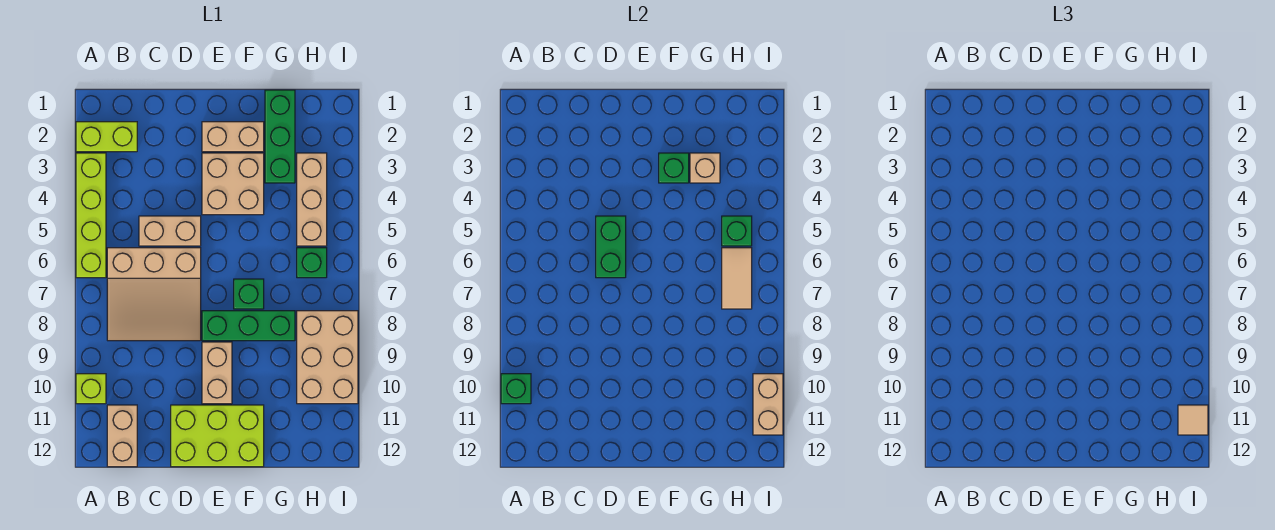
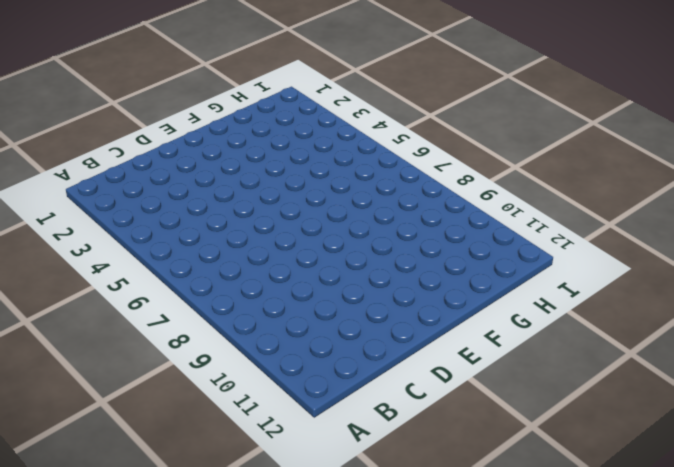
none -> lime 1x2 brick [76,122,137,152]
none -> lime 1x4 brick [76,153,106,278]
none -> lime 1x1 brick [76,374,106,404]

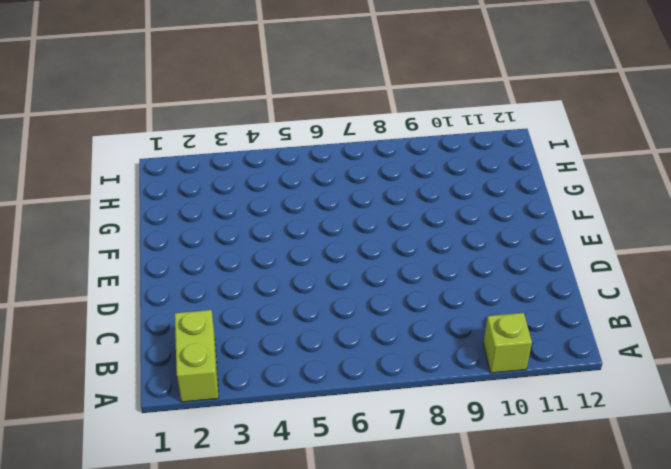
none -> lime 1x4 brick [76,153,106,278]
none -> tan 3x3 slope [107,248,201,341]
none -> tan 1x2 brick [107,405,137,467]

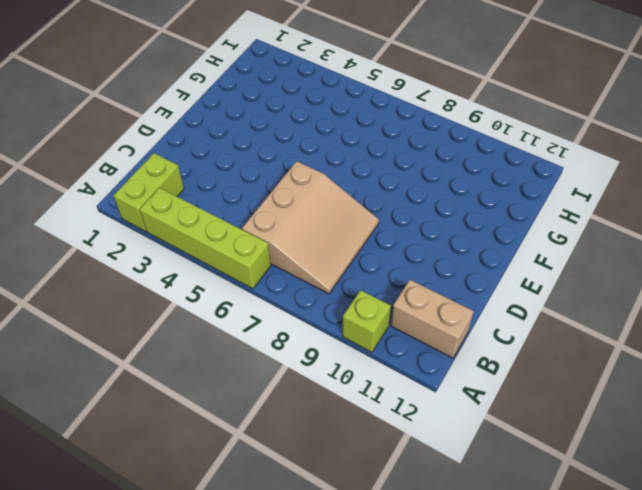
none -> tan 1x2 brick [139,216,201,246]
none -> lime 2x3 brick [171,405,264,467]
none -> tan 1x2 brick [202,122,264,152]

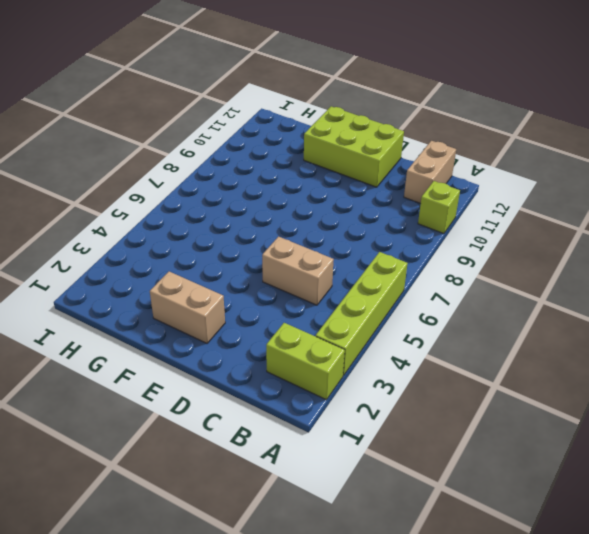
none -> tan 3x3 slope [107,248,201,341]
none -> tan 2x2 brick [202,153,264,215]
none -> green 1x3 brick [202,311,295,341]

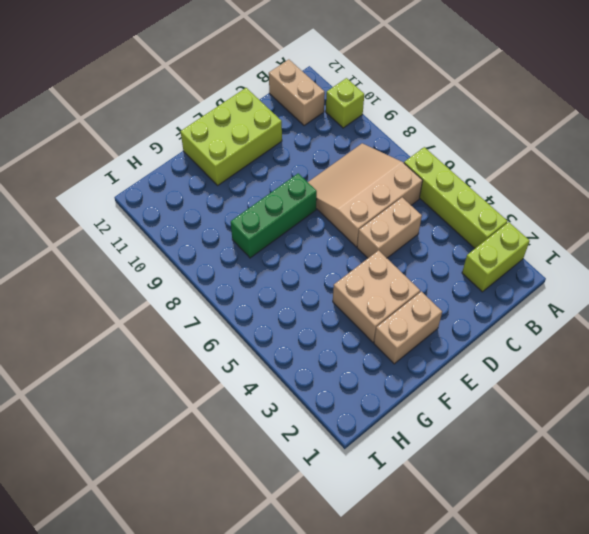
none -> tan 1x2 brick [202,342,232,404]
none -> green 1x1 brick [234,279,264,309]
none -> green 1x3 brick [265,90,295,183]

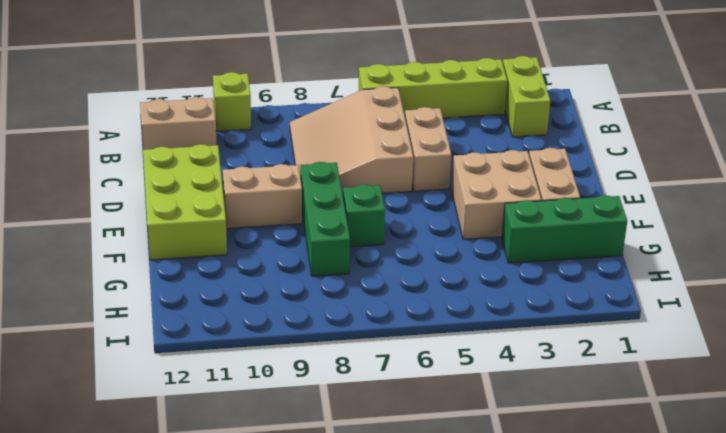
none -> tan 1x3 brick [297,153,327,246]
none -> green 1x1 brick [297,248,327,278]
none -> tan 2x3 brick [297,311,358,404]

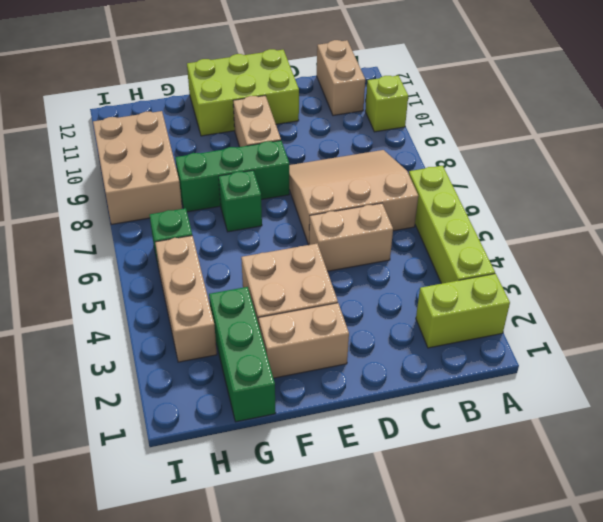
none -> green 1x1 brick [501,374,531,404]
none -> green 1x2 brick [596,216,626,278]
none -> green 1x1 brick [659,153,689,183]

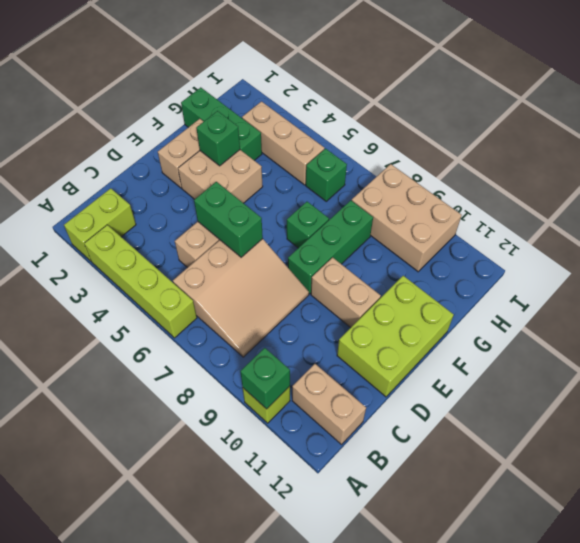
none -> tan 1x1 brick [690,153,720,183]
none -> green 1x1 brick [722,216,752,246]
none -> tan 1x2 tile [722,248,752,309]

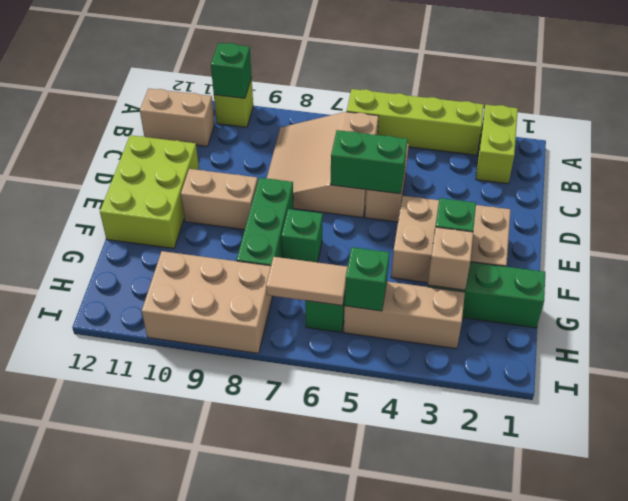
none -> tan 1x2 brick [753,374,783,435]
none -> tan 1x1 tile [1178,405,1208,435]

